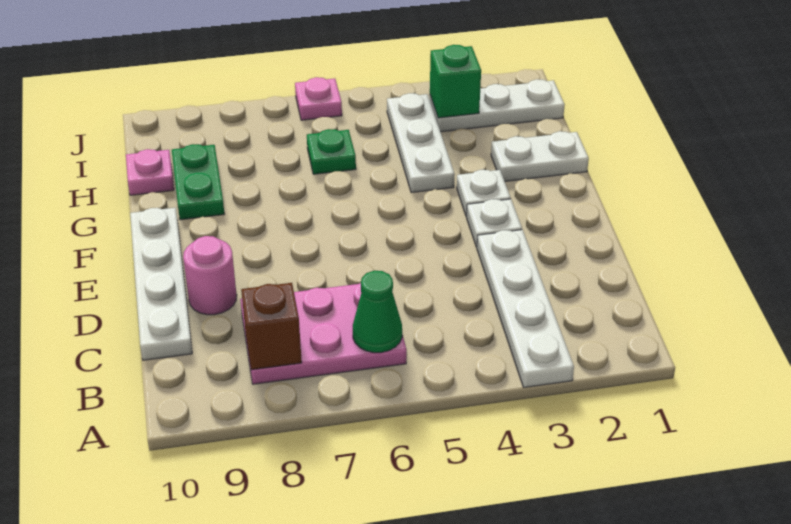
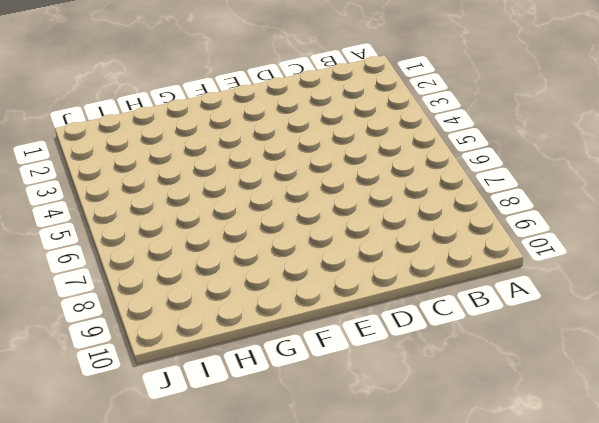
none -> white 1x4 plate [477,230,574,387]
none -> pink 2x3 plate [240,283,407,384]
none -> white 1x4 plate [130,208,192,360]

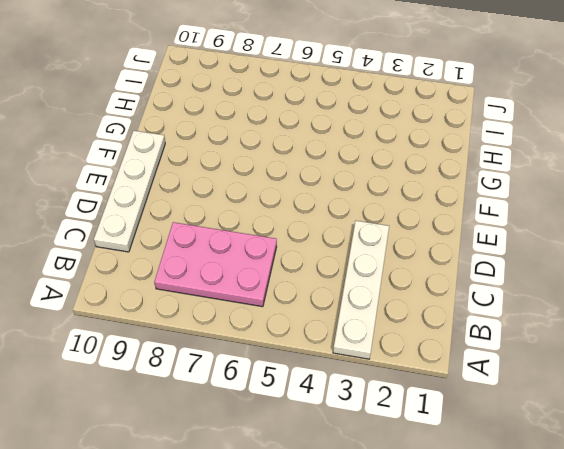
none -> pink 1x1 round brick [183,236,237,315]
none -> white 1x1 plate [467,199,522,247]
none -> white 1x1 plate [457,170,511,217]

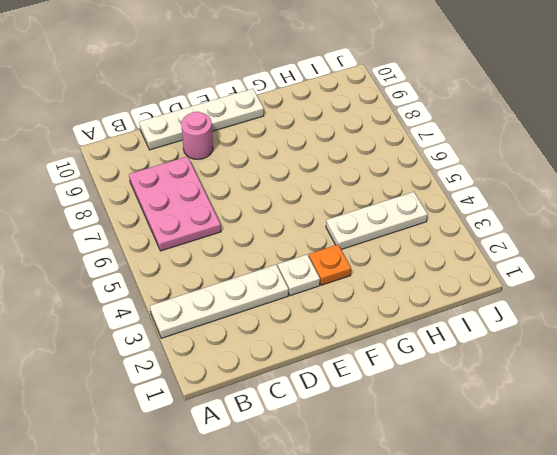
orange 1x1 plate [309,245,351,285] -> white 1x1 plate [457,170,511,217]
none -> white 1x2 plate [491,131,589,181]
none -> green 1x2 plate [172,144,224,220]
none -> green 1x1 plate [307,129,356,174]

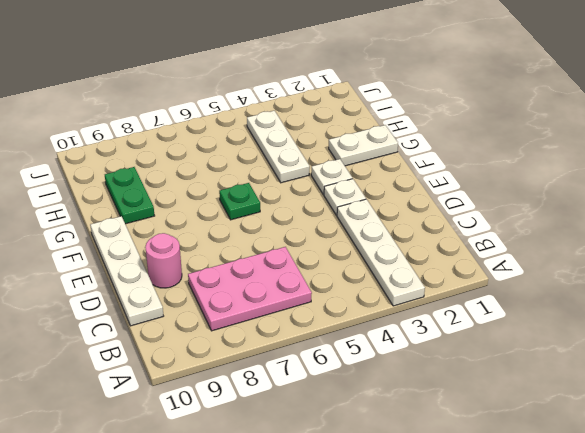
green 1x1 plate [219,183,260,220] -> green 1x1 plate moved to [307,129,356,174]
none -> pink 1x1 plate [126,149,174,195]
none -> white 1x3 plate [430,79,565,132]
none -> pink 1x1 plate [295,77,342,120]

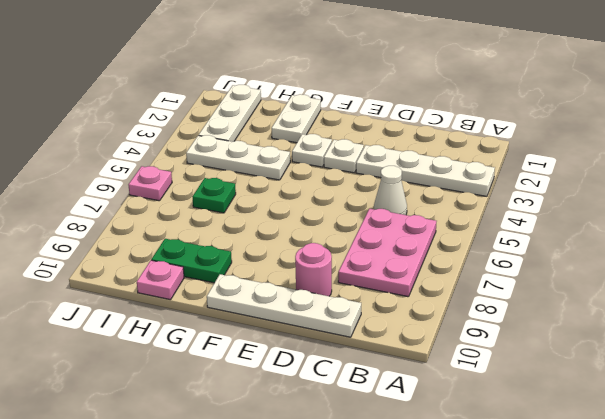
white 1x1 cone [374,166,407,215] -> none
none -> green 1x1 cone [353,271,402,353]
none -> brown 1x1 brick [241,283,302,370]
none -> green 1x1 brick [430,45,481,118]

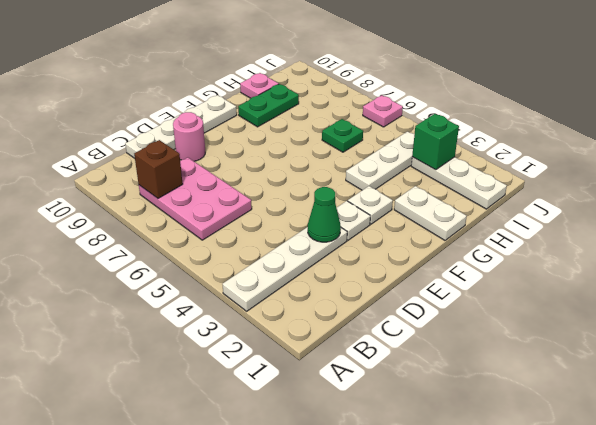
green 1x1 cone [308,187,341,242] -> green 1x1 cone moved to [353,271,402,353]

